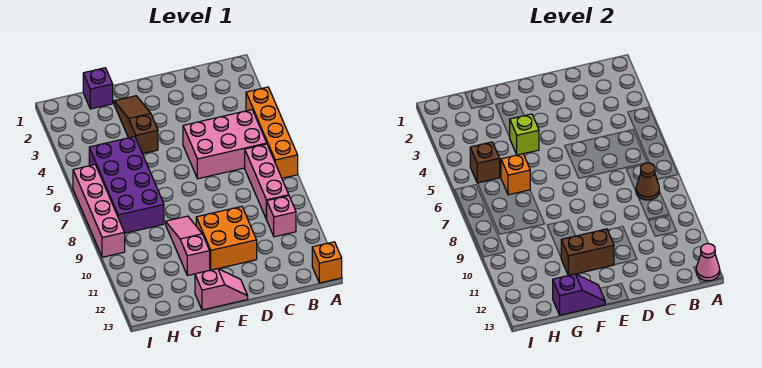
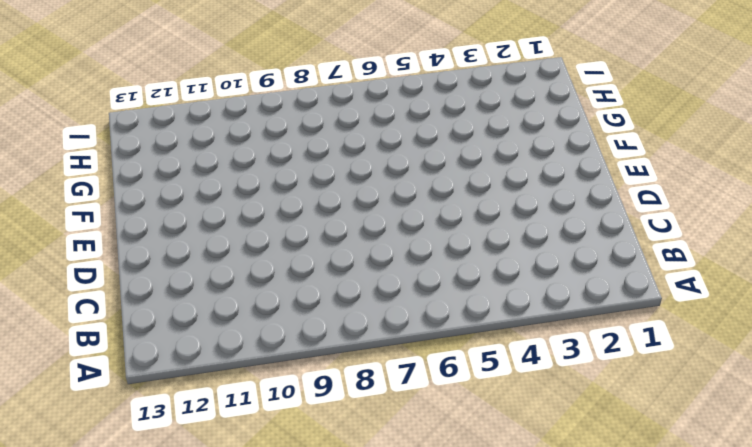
none -> orange 1x4 brick [246,87,298,178]
none -> orange 1x1 brick [312,242,342,283]
none -> pink 2x3 brick [183,110,267,179]

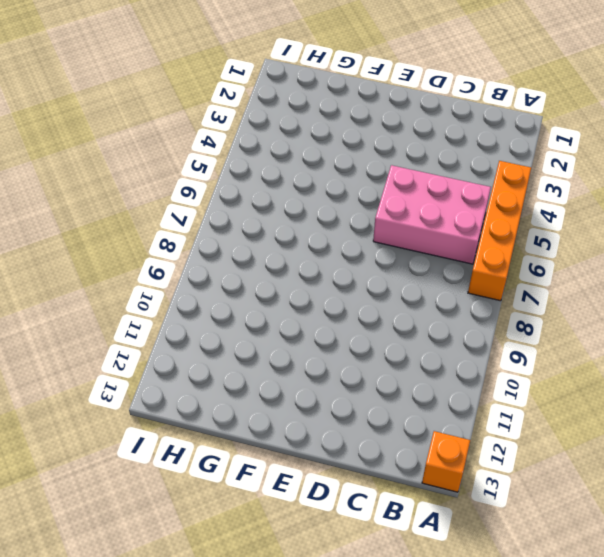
none -> pink 1x3 brick [245,144,289,219]
none -> pink 1x1 brick [267,196,296,237]
none -> orange 2x2 brick [196,206,257,270]

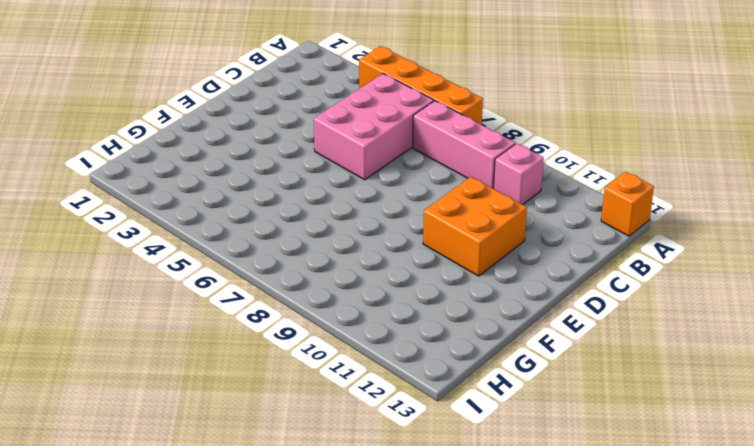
none -> pink 1x2 slope [195,269,248,310]
none -> brown 1x3 slope [114,96,158,154]
none -> pink 1x3 slope [166,216,210,276]

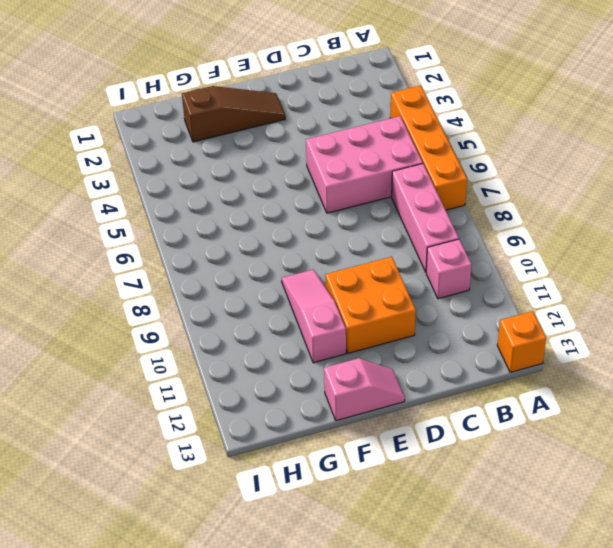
brown 1x3 slope [182,86,285,142] -> brown 1x3 slope turned to [114,96,158,154]
none -> purple 1x1 brick [83,68,113,109]
none -> purple 2x4 brick [89,137,164,233]
none -> pink 1x4 brick [73,165,125,257]

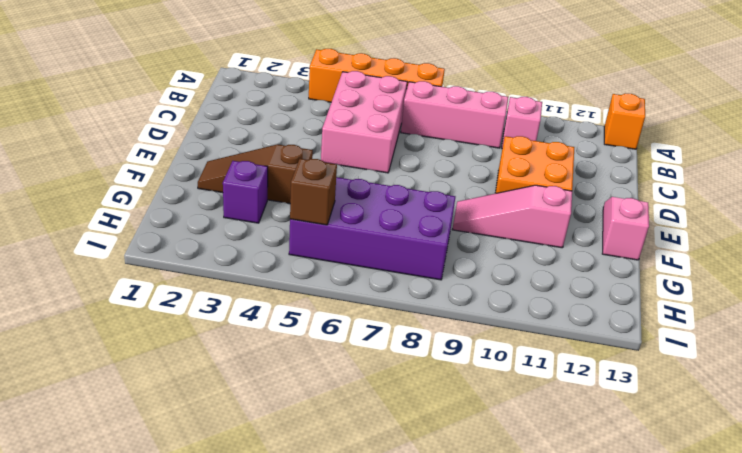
purple 1x1 brick [223,161,268,223] -> purple 1x1 brick moved to [83,68,113,109]
none -> pink 1x4 brick [73,165,125,257]
none -> pink 1x1 cone [696,244,720,281]
none -> brown 1x1 cone [636,163,659,200]

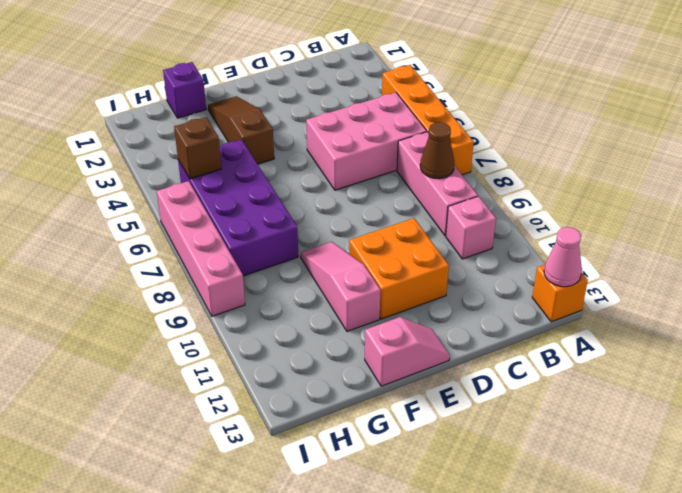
none -> brown 1x2 brick [561,229,614,275]
none -> lime 1x1 brick [510,114,539,155]
none -> purple 1x2 slope [553,274,606,315]

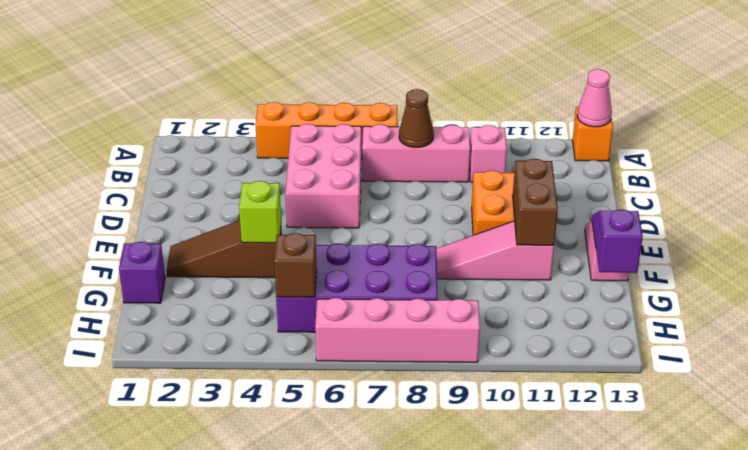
none -> orange 1x1 brick [501,154,530,195]

